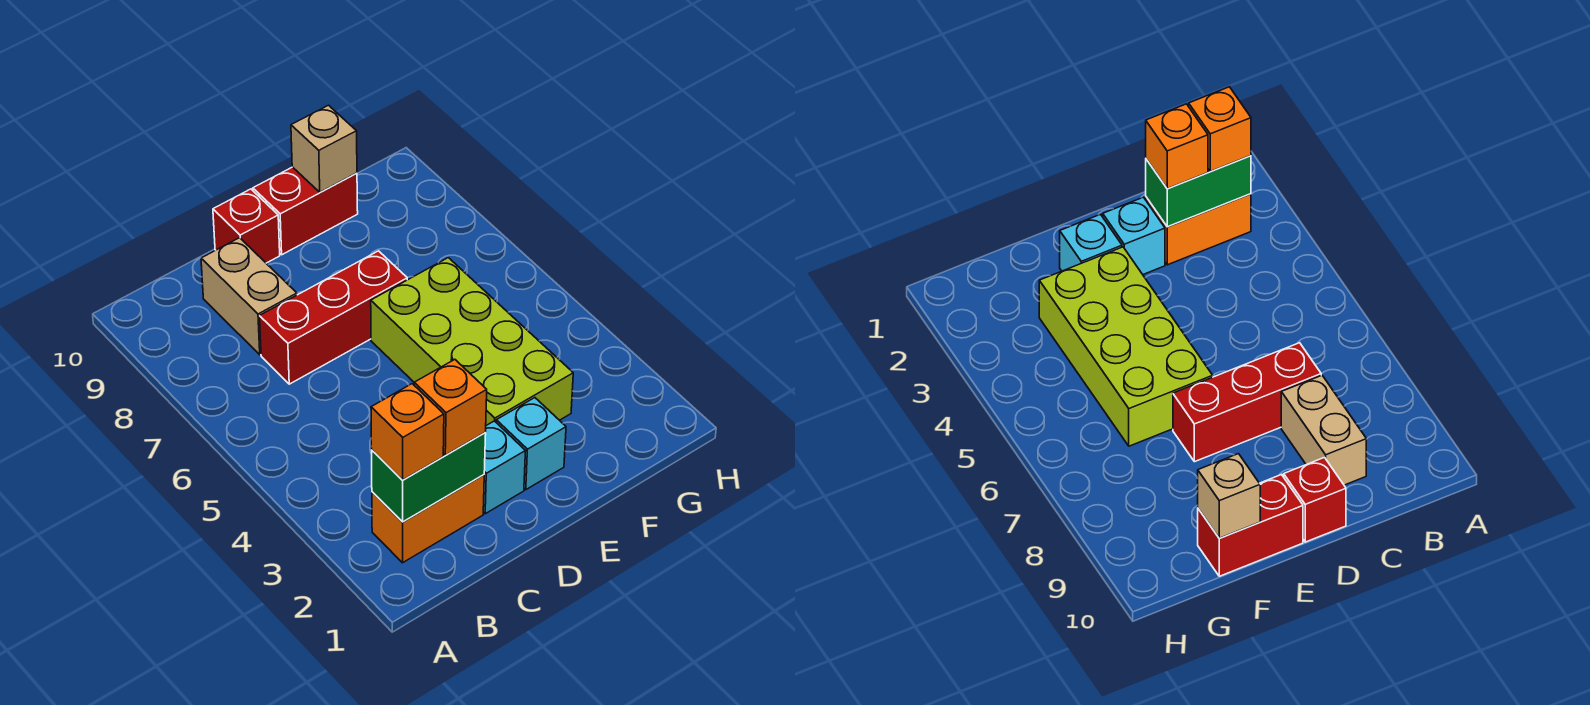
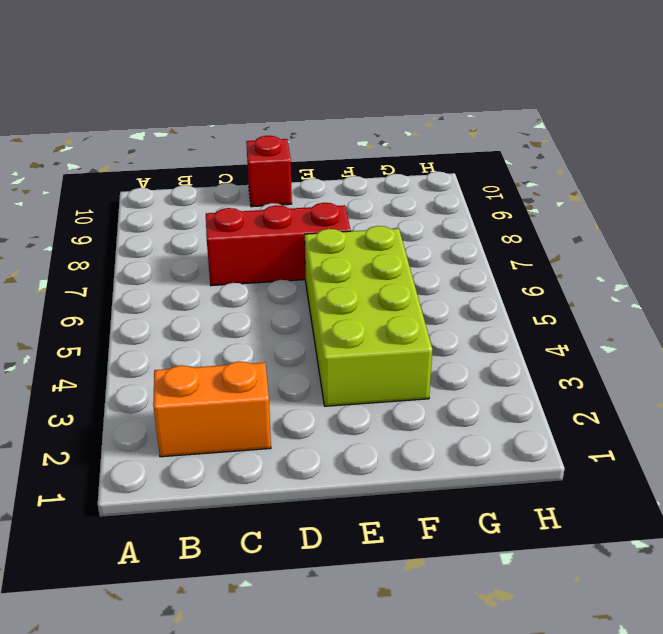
none -> tan 1x2 brick [201,238,297,355]
none -> cyan 1x1 brick [483,421,525,514]
none -> cyan 1x1 brick [496,398,566,490]

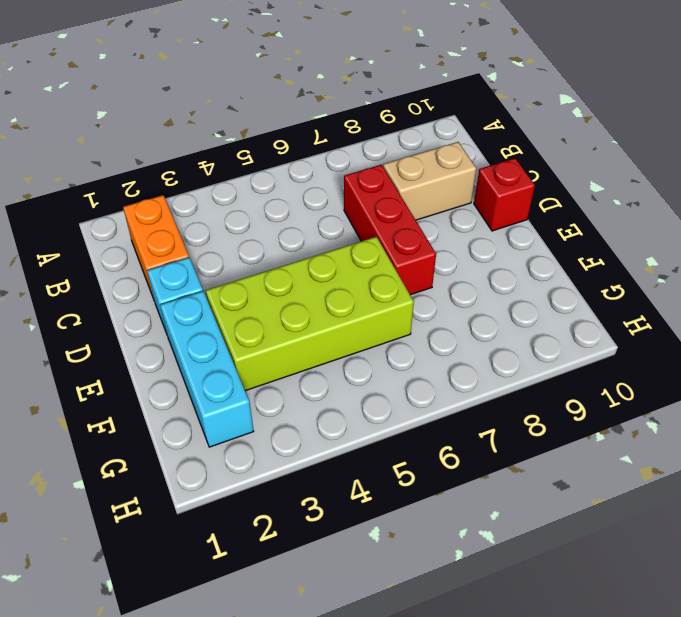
cyan 1x3 brick [160,291,254,447] -> cyan 1x1 brick [496,398,566,490]
none -> red 1x2 brick [253,167,358,255]
none -> green 1x2 brick [372,433,486,522]
none -> tan 1x1 brick [291,105,357,192]

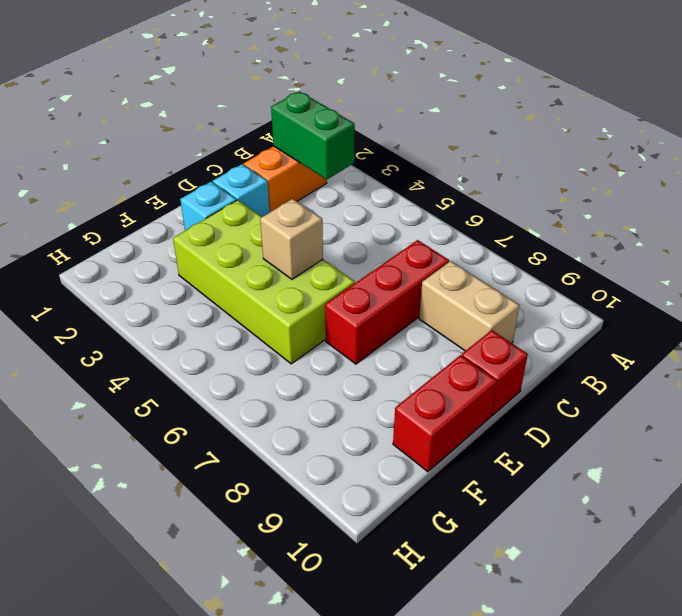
green 1x2 brick [271,91,355,180] -> green 1x2 brick turned to [372,433,486,522]
tan 1x1 brick [260,199,323,279] -> tan 1x1 brick moved to [291,105,357,192]
none -> orange 1x1 brick [371,384,444,480]
none -> orange 1x1 brick [414,360,487,455]

